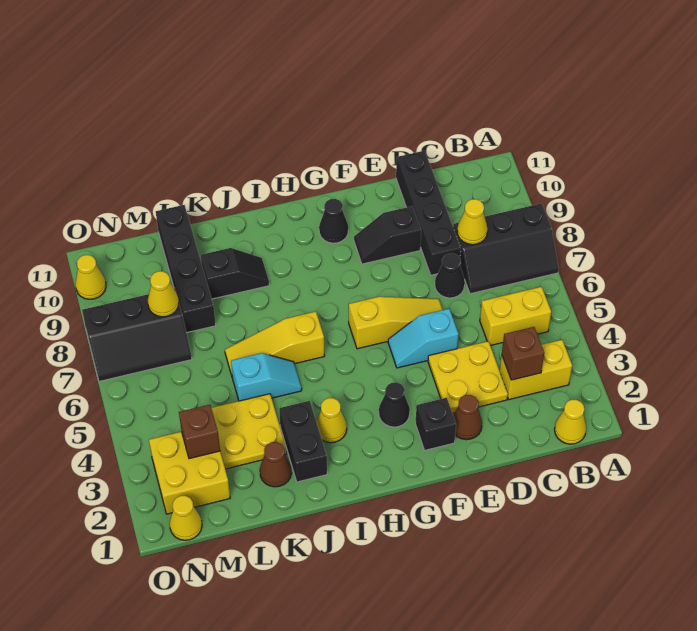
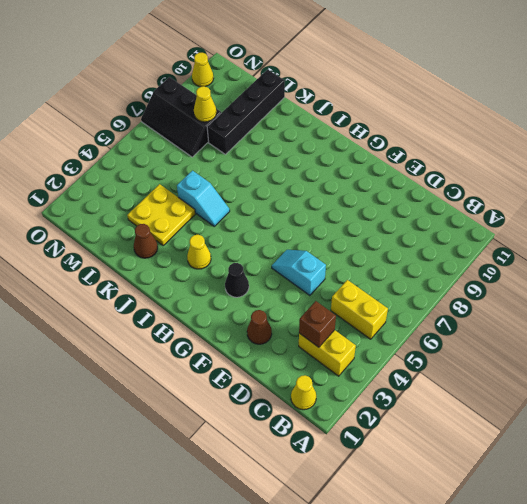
none -> black 2x3 slope [453,203,559,294]
none -> yellow 2x2 plate [428,341,508,413]
none -> black 1x1 cone [435,253,465,298]
none -> black 1x4 brick [396,151,461,275]

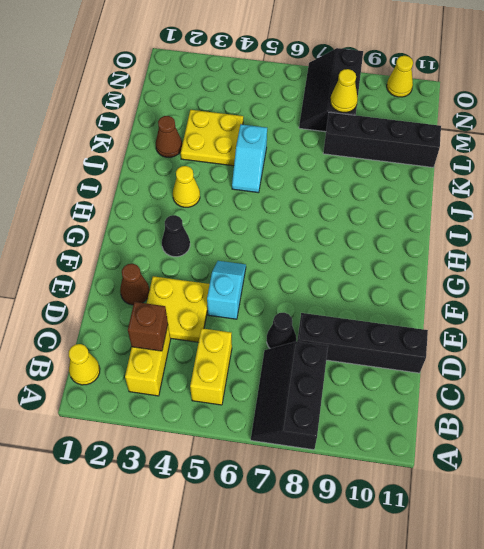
none -> yellow 1x3 slope [349,297,443,349]
none -> black 1x2 slope [354,206,421,264]
none -> black 1x1 brick [415,398,456,450]
none -> black 1x1 cone [319,199,348,243]

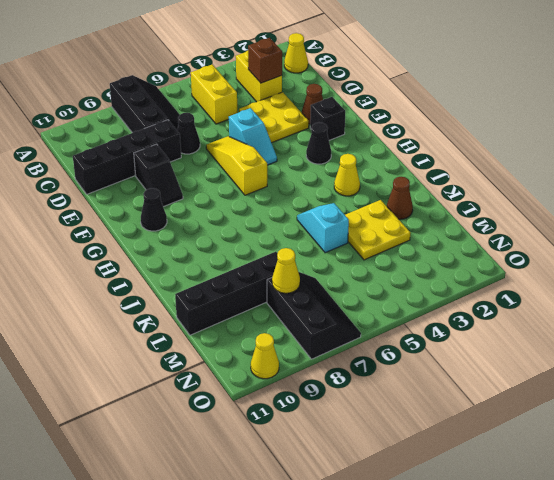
none -> yellow 1x3 slope [225,312,324,378]
none -> black 1x2 brick [279,401,327,482]
none -> black 1x2 slope [201,248,269,299]
none -> yellow 2x2 brick [149,432,230,514]

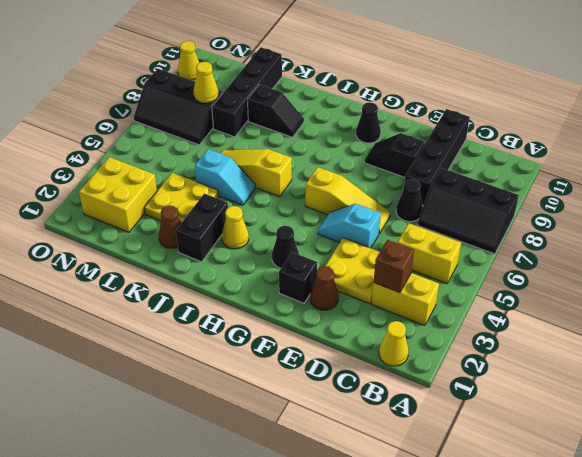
none -> yellow 1x1 cone [170,496,202,540]
none -> yellow 1x1 cone [457,199,488,245]
none -> brown 1x1 brick [179,405,220,459]

